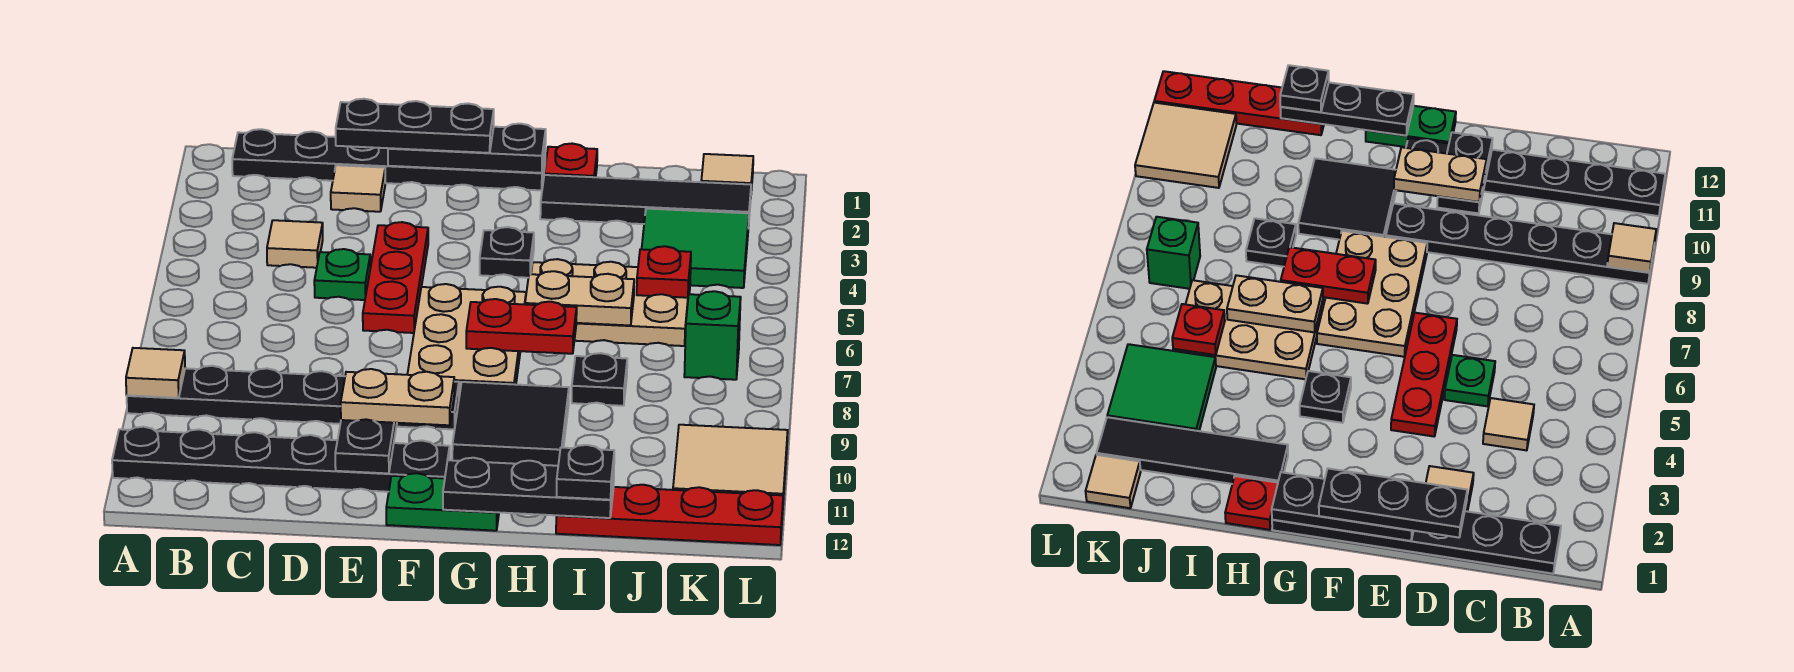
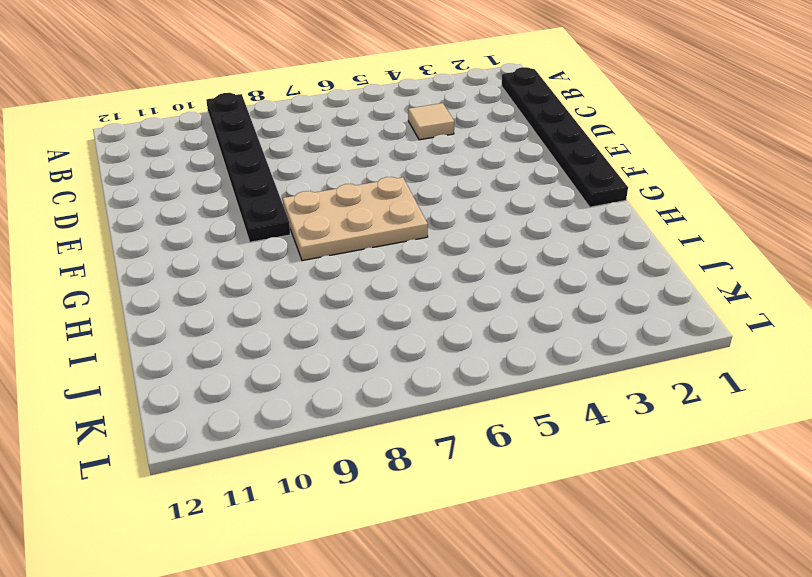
none -> black 1x6 plate [112,427,450,492]
none -> tan 1x1 tile [331,165,385,212]
none -> green 1x1 plate [314,249,370,300]
none -> red 1x3 plate [363,222,428,333]

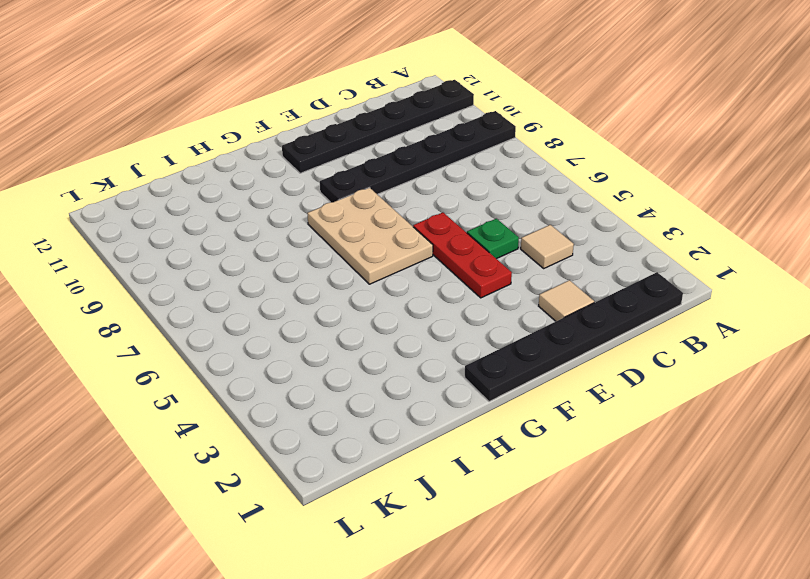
none -> green 1x2 plate [386,473,499,531]
none -> black 1x1 plate [480,227,534,278]
none -> black 2x2 tile [452,382,569,466]
none -> red 1x1 plate [544,144,597,177]

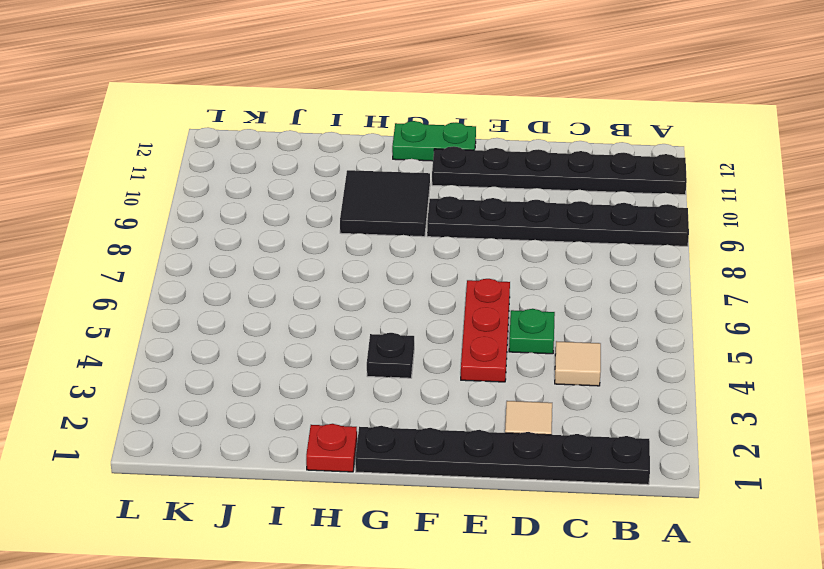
none -> tan 2x3 plate [407,284,526,396]
none -> black 1x4 tile [540,175,751,228]
none -> tan 2x3 plate [531,259,691,346]
none -> black 1x1 plate [572,353,627,406]

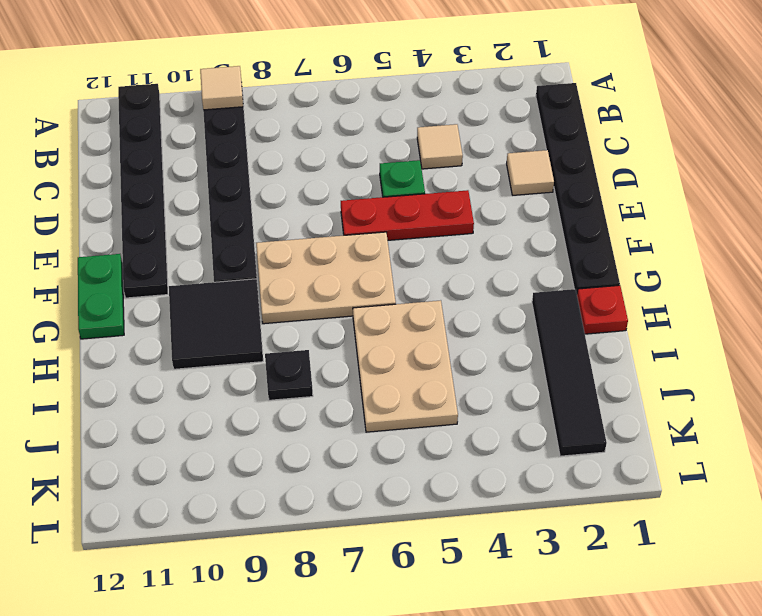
none -> black 1x1 plate [480,227,534,278]
none -> red 1x4 plate [556,485,783,545]
none -> green 2x2 tile [642,209,749,288]
none -> tan 1x1 tile [701,154,753,191]

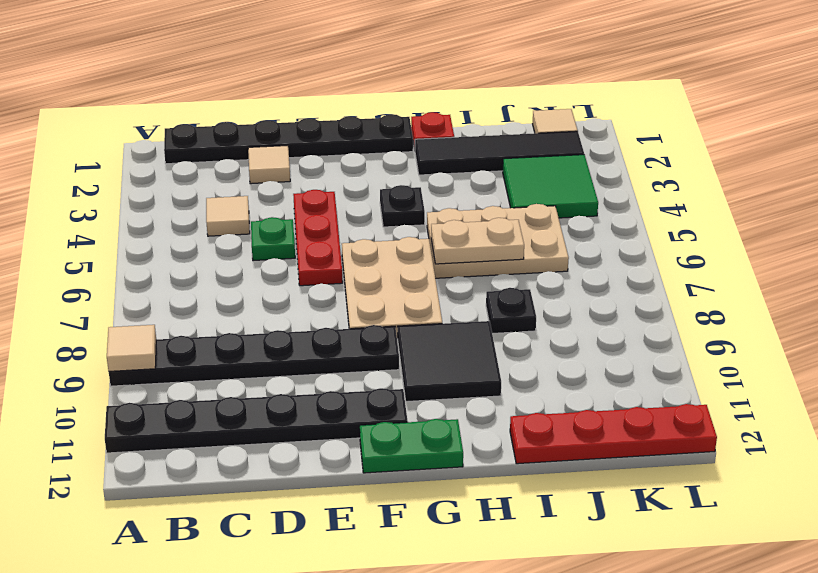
none -> green 1x1 brick [684,291,741,380]
none -> tan 2x2 tile [673,425,788,499]
none -> black 1x3 plate [388,124,546,173]
none -> black 1x2 plate [335,419,397,474]

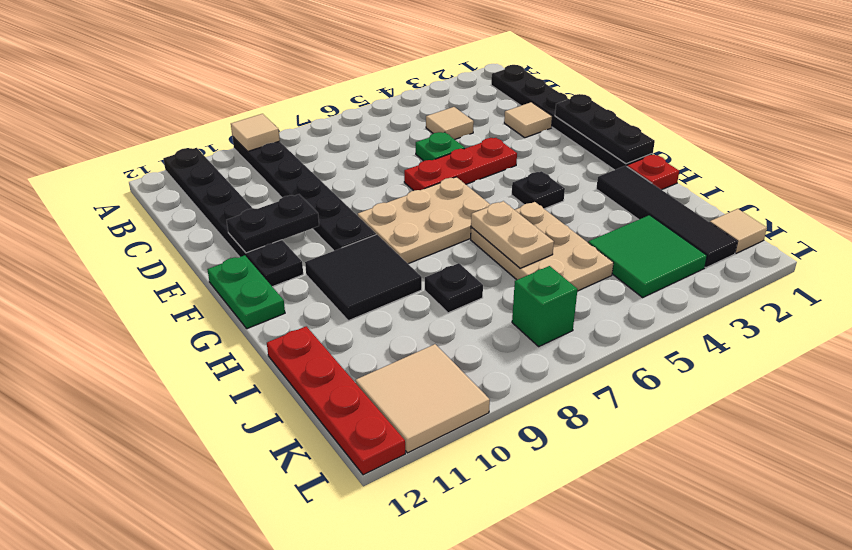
none -> red 1x2 plate [466,299,577,354]
none -> black 1x3 plate [443,458,614,518]
none -> red 1x1 plate [637,246,691,298]
none -> black 1x3 plate [336,99,494,153]

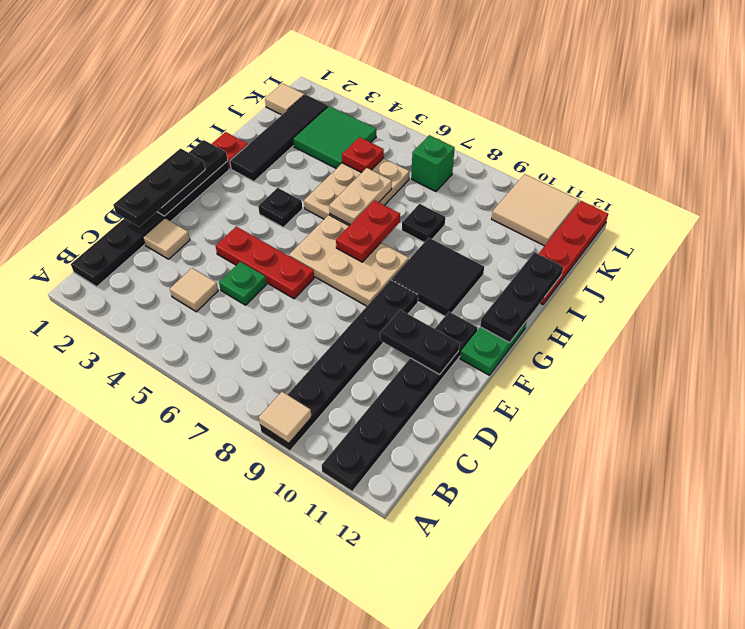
none -> tan 1x2 plate [341,369,454,425]
none -> black 1x1 plate [557,445,614,500]

